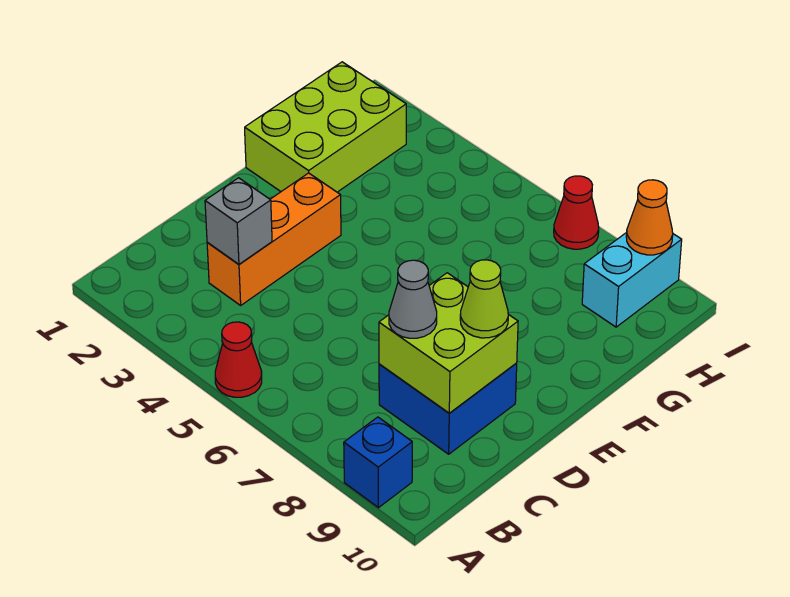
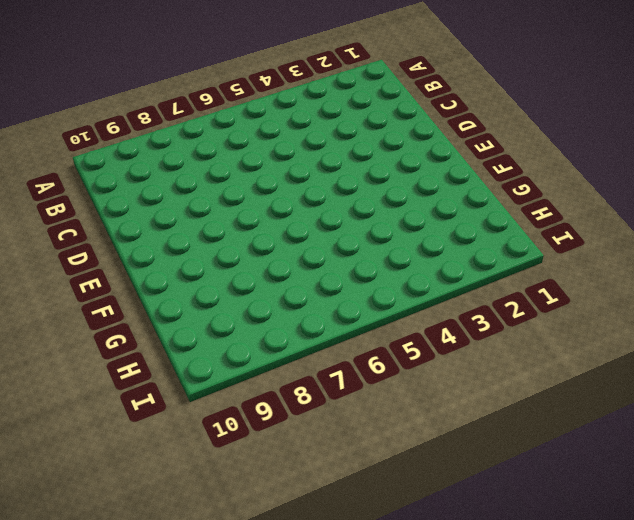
none -> red 1x1 cone [215,322,262,397]
none -> blue 1x1 brick [344,417,412,508]
none -> orange 1x3 brick [207,173,341,305]

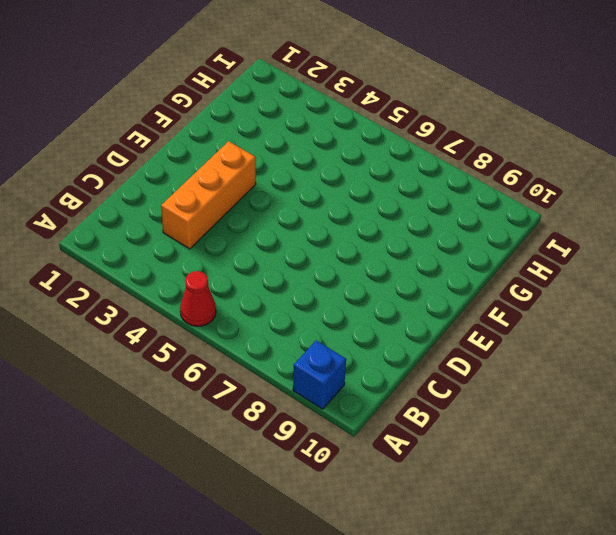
none -> blue 2x2 brick [379,363,517,454]
none -> lime 2x3 brick [245,62,406,192]
none -> cyan 1x2 brick [582,232,682,327]

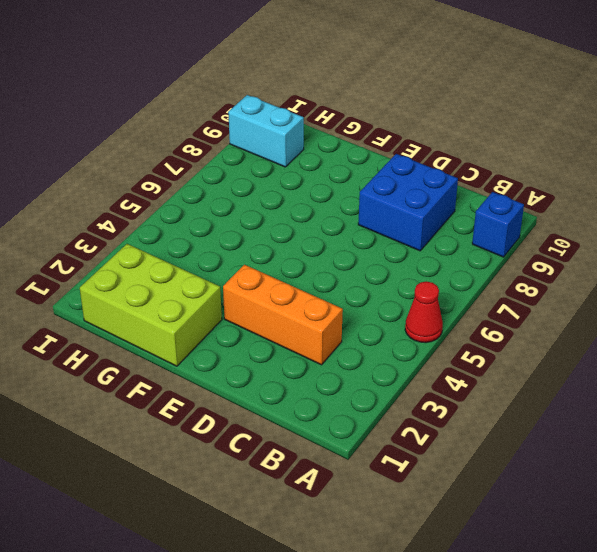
none -> red 1x1 cone [554,176,599,249]
none -> grey 1x1 brick [205,178,272,264]
none -> lime 2x2 brick [379,273,518,413]

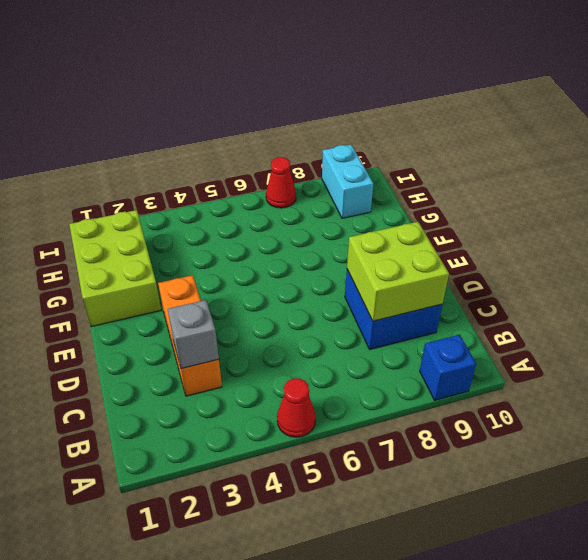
none -> orange 1x1 cone [626,180,673,255]
none -> grey 1x1 cone [389,260,437,338]
none -> lime 1x1 cone [460,260,508,338]

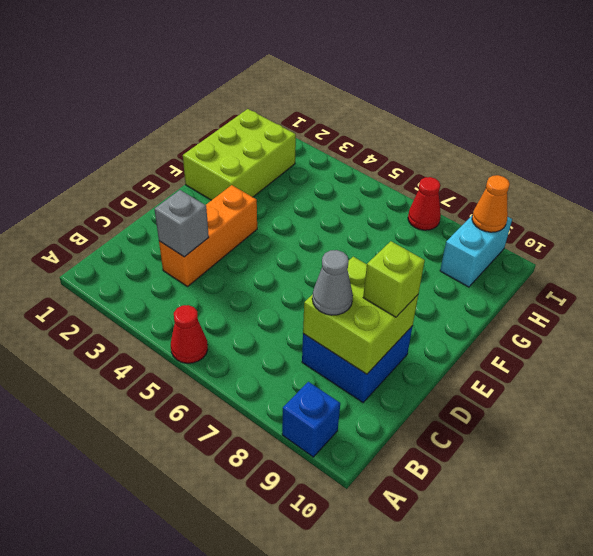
lime 1x1 brick [363,241,425,317] -> lime 1x1 cone [460,260,508,338]

